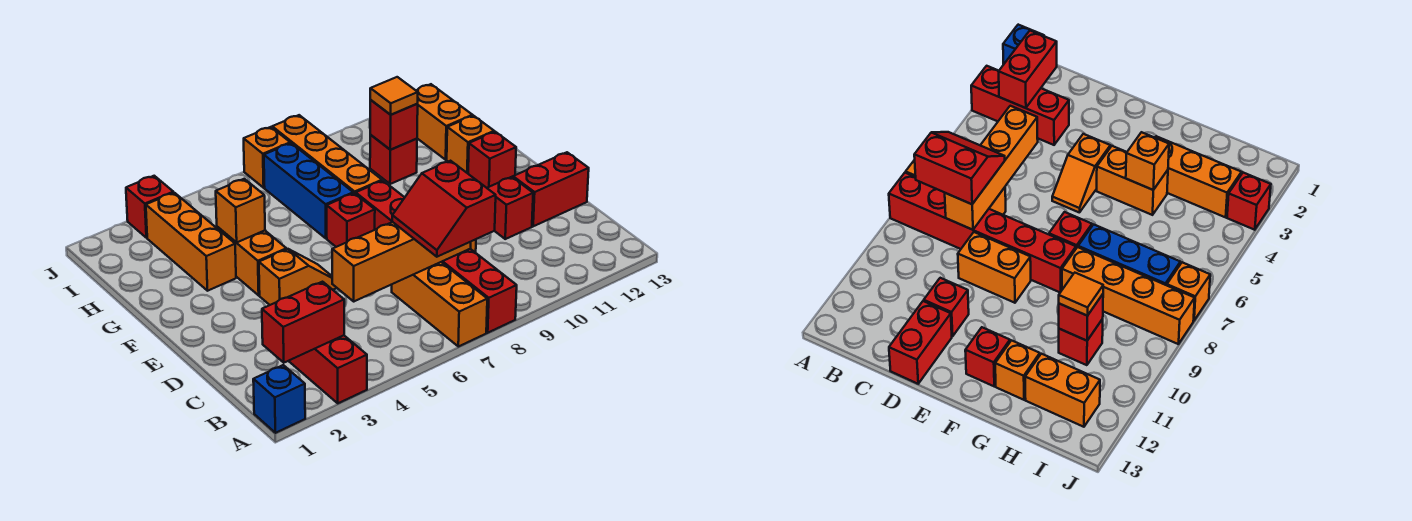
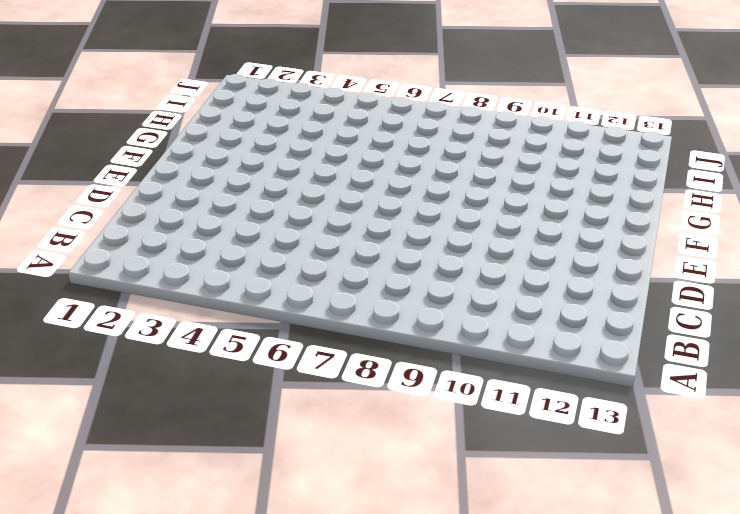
none -> blue 1x1 brick [253,365,305,433]
none -> red 1x3 brick [289,335,367,403]
none -> orange 1x3 brick [392,262,487,347]

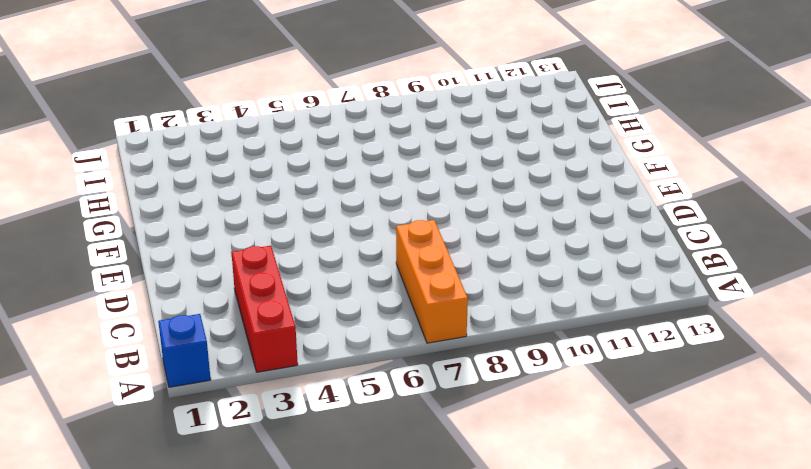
none -> red 1x6 brick [356,181,517,333]
none -> orange 1x2 brick [958,232,1031,303]
none -> red 1x1 brick [487,177,533,239]

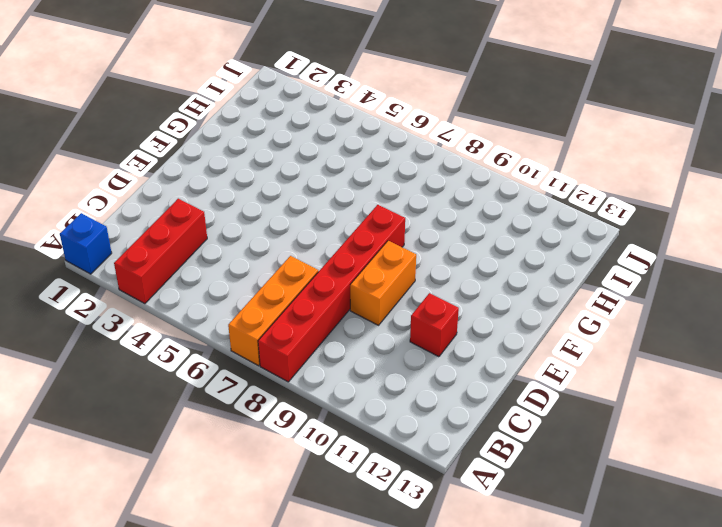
none -> red 1x2 brick [513,152,589,226]
none -> orange 1x2 slope [259,249,336,305]
none -> orange 1x2 brick [217,227,286,295]

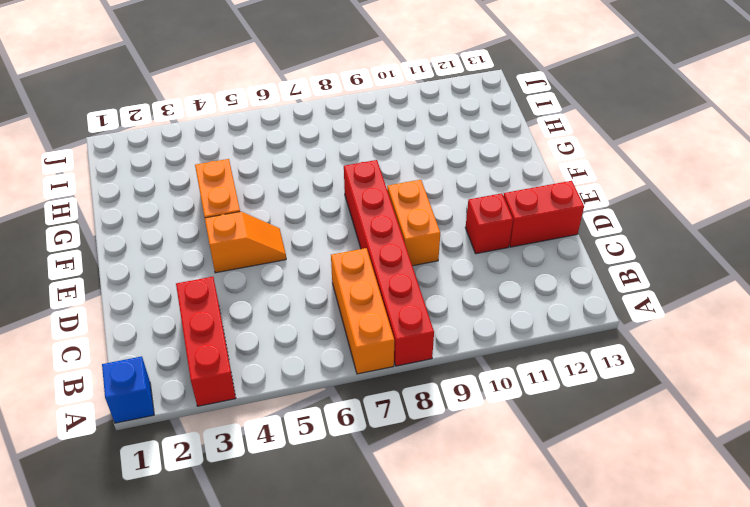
none -> red 1x1 brick [327,193,375,247]
none -> red 1x1 brick [468,132,516,188]
none -> orange 1x3 brick [146,193,236,291]

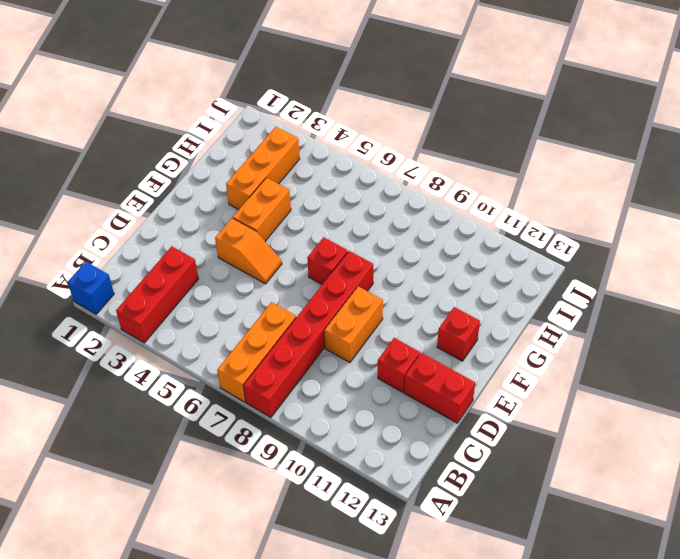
none -> blue 1x3 brick [264,143,353,238]
none -> orange 1x4 brick [272,115,382,194]
none -> orange 1x1 brick [447,116,494,173]

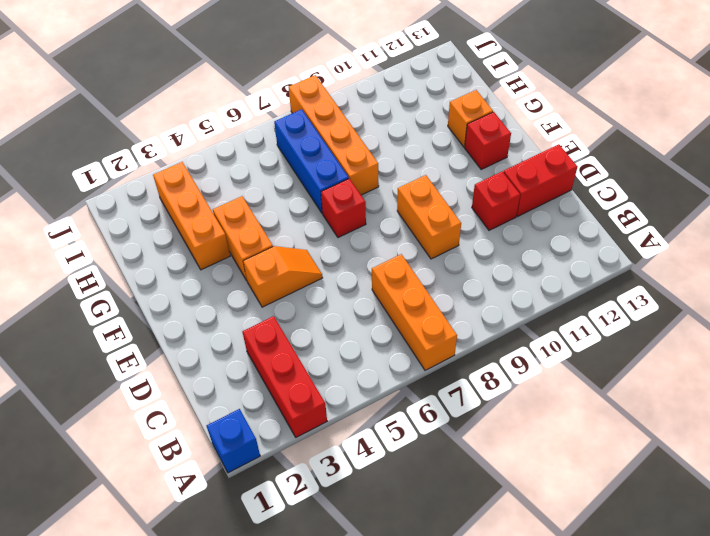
none -> red 1x6 brick [356,181,517,333]
none -> red 1x1 brick [370,135,417,184]
none -> orange 1x2 brick [416,84,473,160]

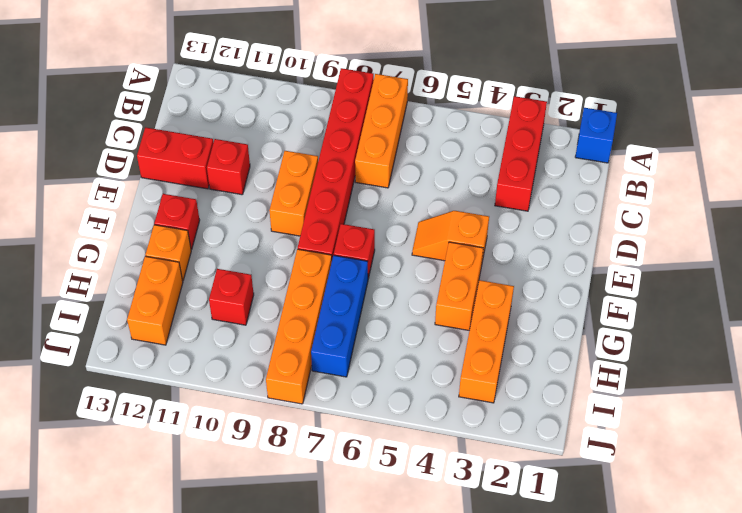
none -> red 1x1 brick [126,176,173,238]
none -> orange 1x1 brick [244,127,290,188]
none -> red 1x2 brick [262,282,344,363]

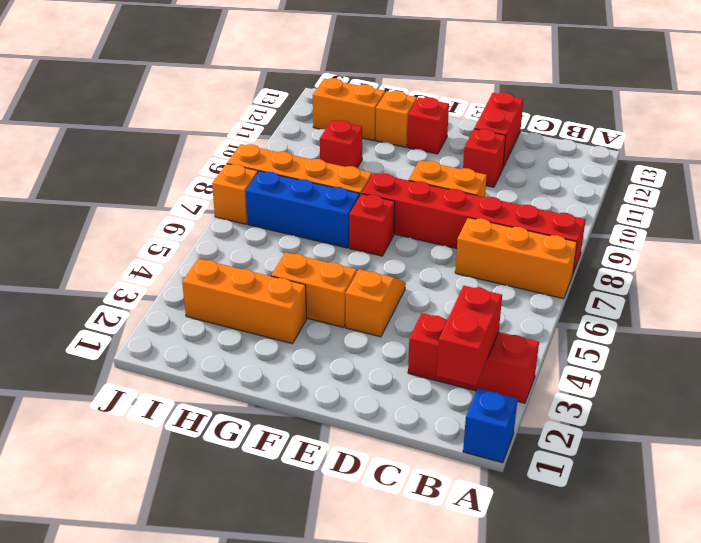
none -> red 1x1 brick [126,176,173,238]
none -> orange 1x4 brick [332,222,471,301]
none -> orange 1x1 brick [216,179,265,243]

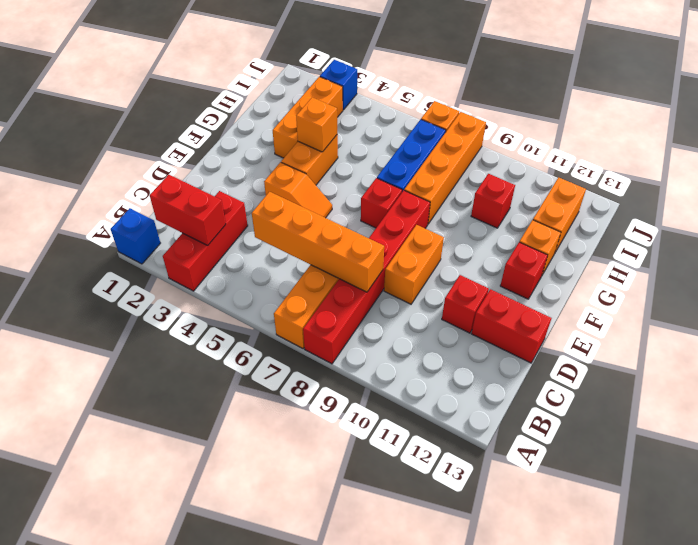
blue 1x1 brick [320,60,357,110] -> red 1x1 brick [126,176,173,238]
none -> red 1x1 brick [370,100,418,150]
none -> red 2x2 slope [392,161,496,257]
none -> orange 1x1 tile [370,77,418,115]

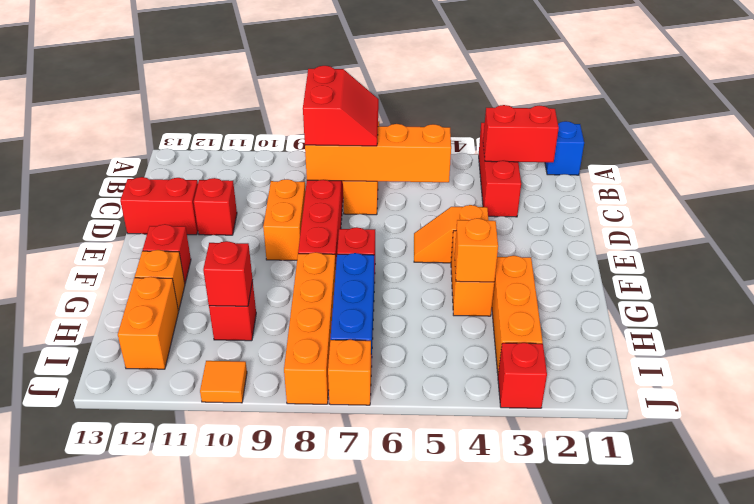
orange 1x1 tile [200,361,247,403] -> orange 1x1 tile moved to [370,77,418,115]

